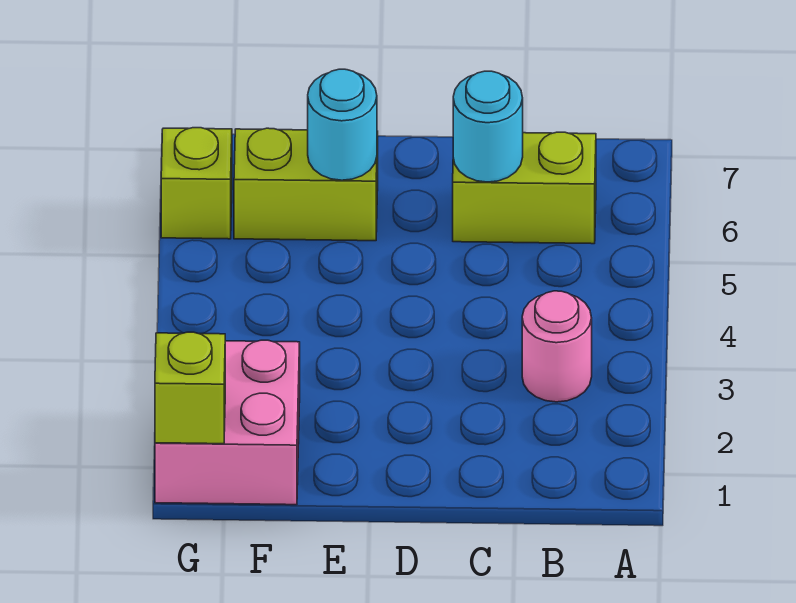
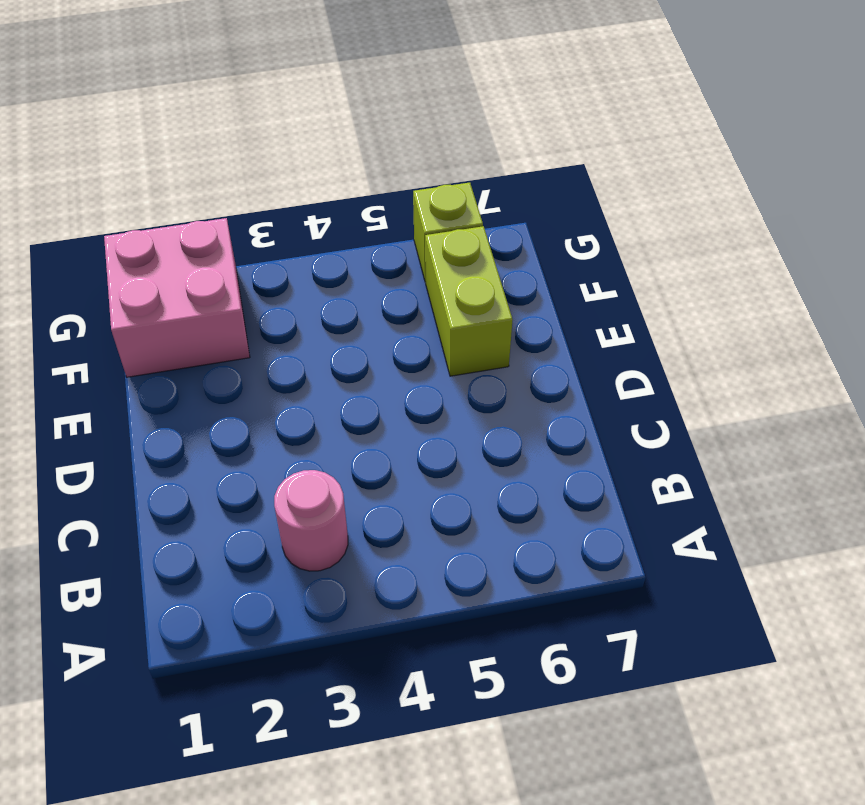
none -> lime 1x2 brick [453,132,596,244]
none -> cyan 1x1 round brick [453,71,523,182]

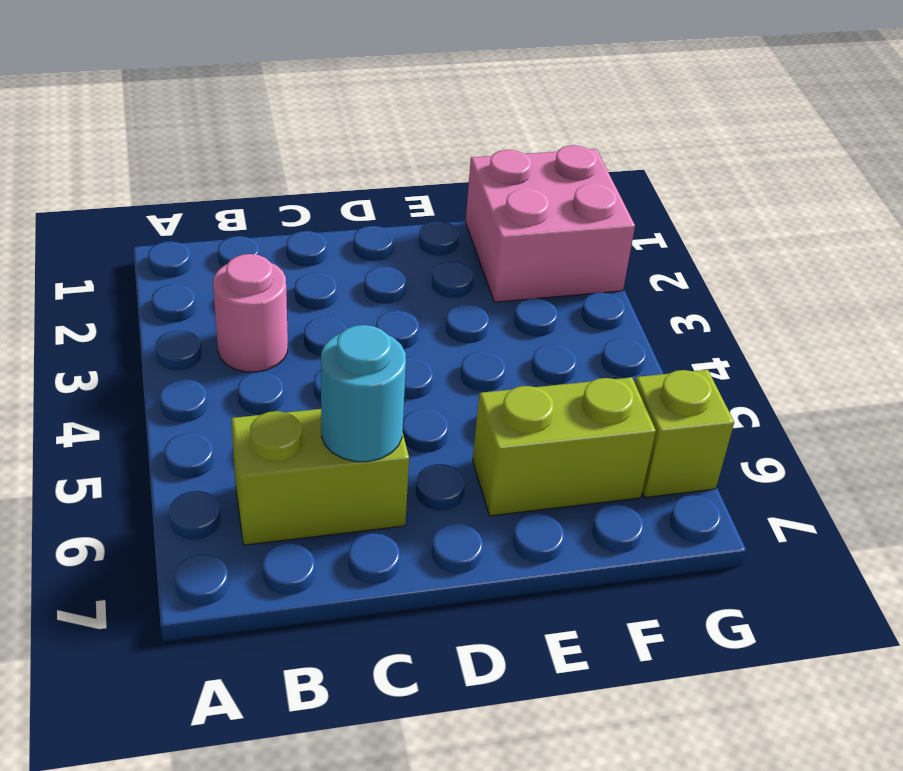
none -> cyan 1x1 round brick [308,69,377,180]
none -> lime 1x1 brick [155,332,225,444]

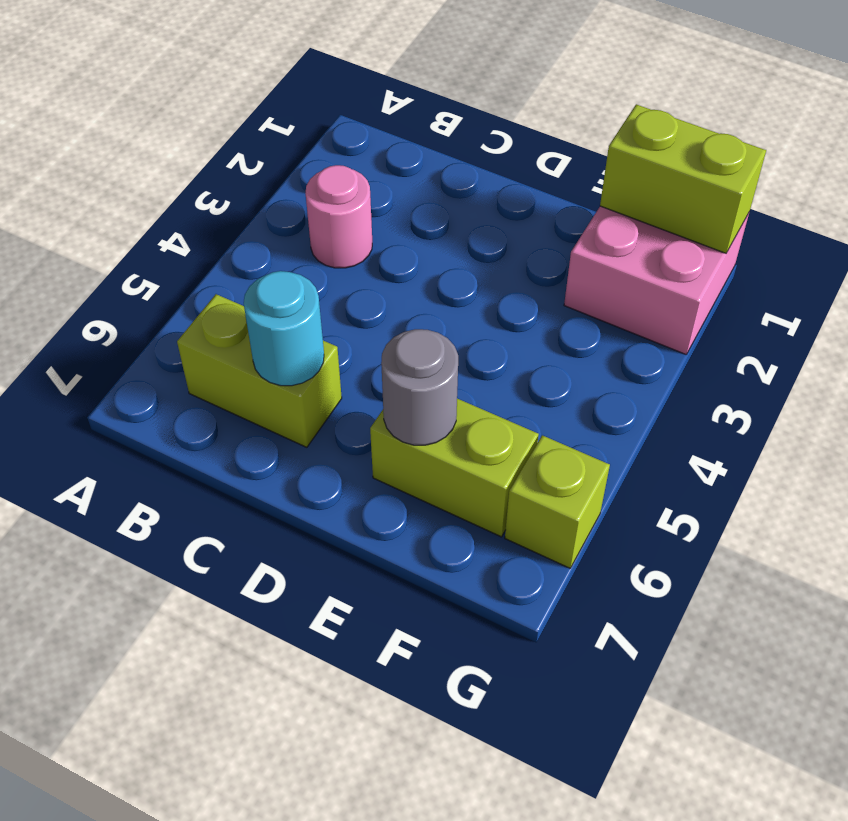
grey 1x1 round brick [381,329,458,445] -> cyan 1x1 round brick [308,69,377,180]
lime 1x2 brick [600,104,766,253] -> lime 1x1 brick [155,332,225,444]

